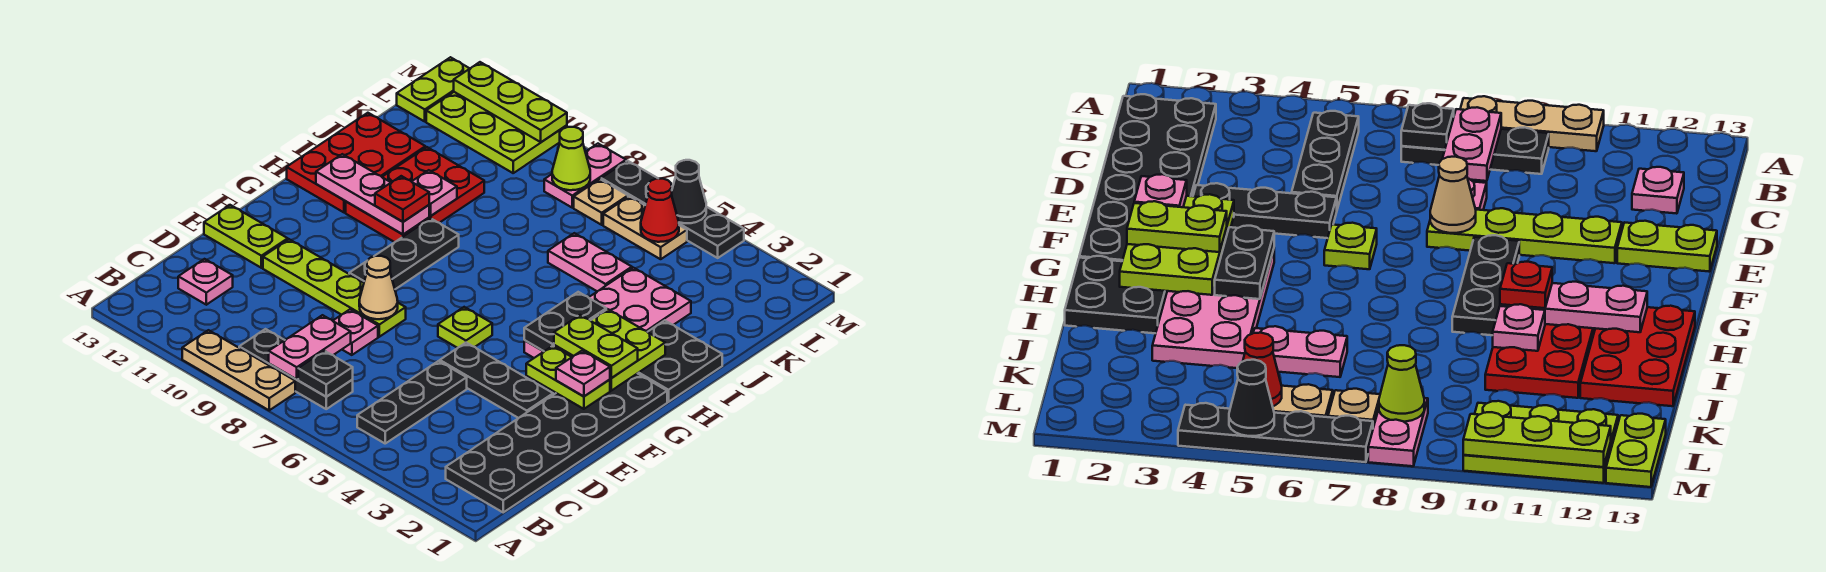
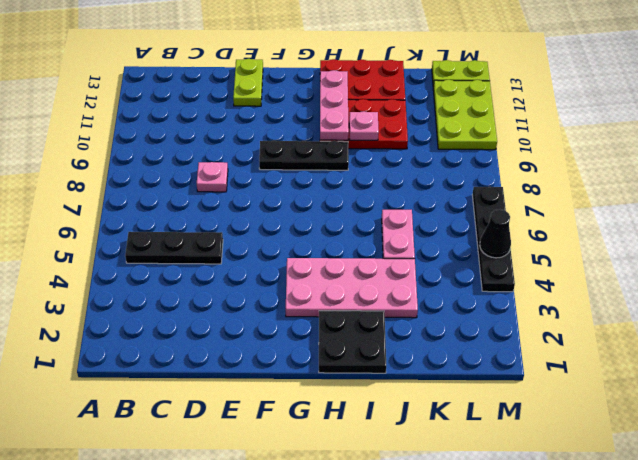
none -> tan 1x3 plate [182,330,295,410]
none -> black 2x6 plate [446,373,667,512]
none -> black 1x3 plate [239,329,353,409]
none -> pink 1x1 plate [178,259,233,305]

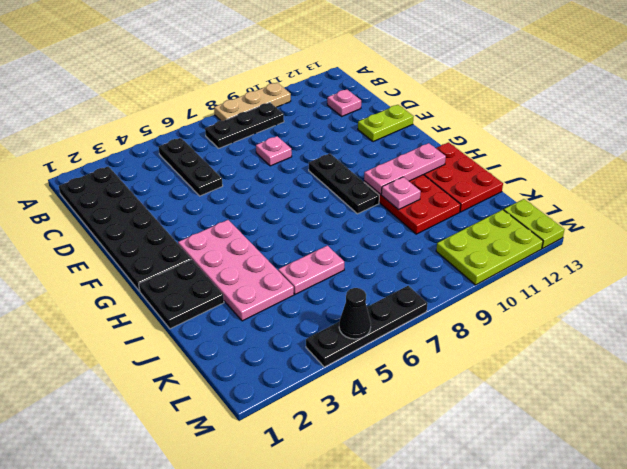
none -> black 1x3 plate [440,343,553,418]
none -> lime 1x4 plate [263,239,406,337]
none -> lime 1x1 plate [438,307,492,348]
none -> tan 1x2 plate [603,196,687,259]

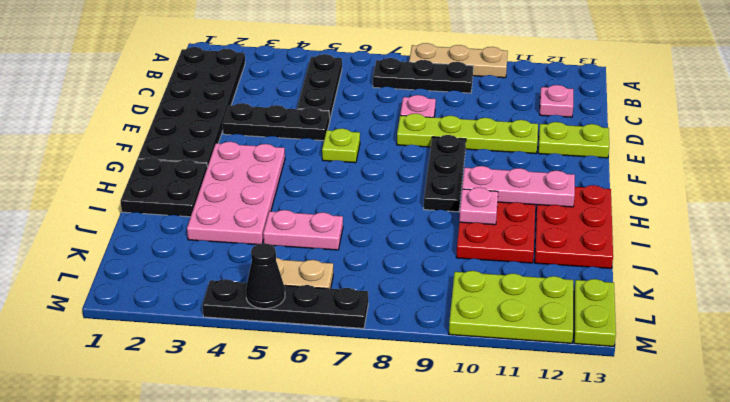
none -> tan 1x1 plate [574,179,628,225]
none -> pink 1x2 plate [544,144,626,208]
none -> black 1x1 plate [298,351,353,396]
none -> pink 1x2 plate [269,315,351,379]

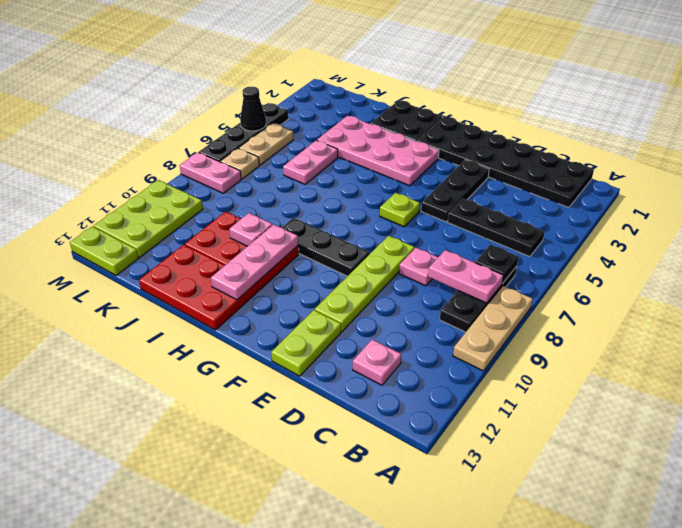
none -> tan 1x1 cone [359,256,398,319]
none -> lime 1x2 plate [526,346,610,409]
none -> lime 2x2 plate [554,309,665,391]
none -> black 1x2 plate [524,292,606,351]

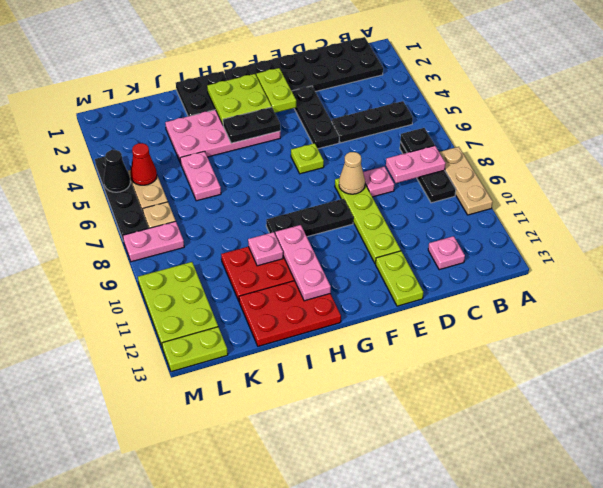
none -> lime 1x1 cone [552,127,590,190]
none -> lime 1x3 plate [454,62,567,142]
none -> pink 1x1 plate [556,351,610,396]
none -> lime 1x2 plate [554,315,638,378]

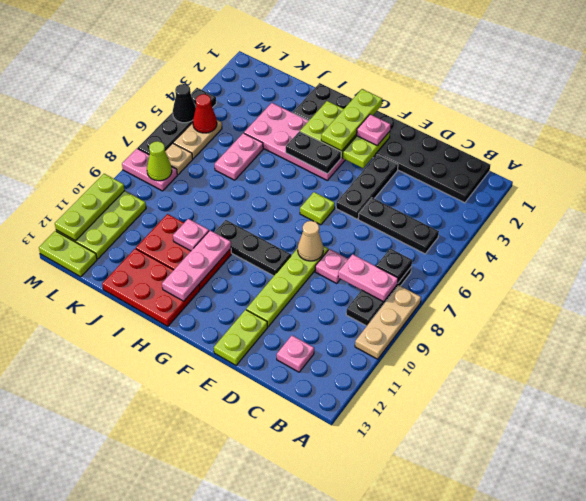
lime 1x3 plate [321,89,382,151] -> lime 1x2 plate [554,315,638,378]
none -> red 1x1 plate [375,176,429,222]

